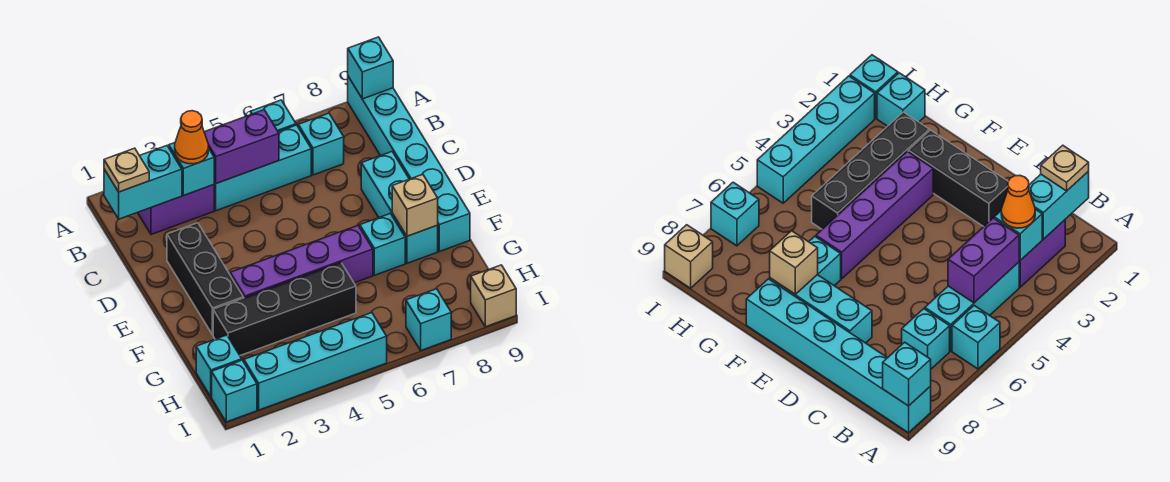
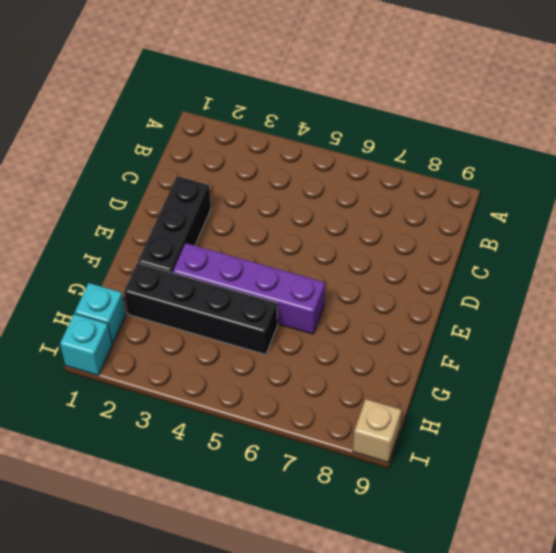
none -> cyan 1x1 brick [251,100,296,132]
none -> cyan 1x6 brick [348,77,470,252]
none -> purple 1x2 brick [138,185,214,235]

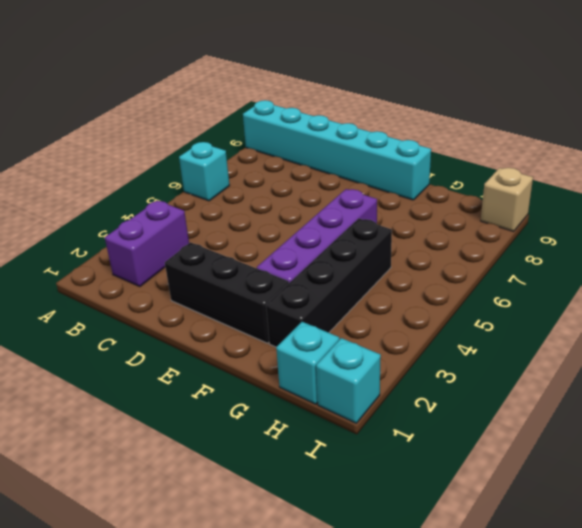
none -> cyan 1x3 brick [214,125,311,211]
none -> cyan 1x1 brick [298,113,344,175]
none -> cyan 1x3 brick [361,152,438,263]

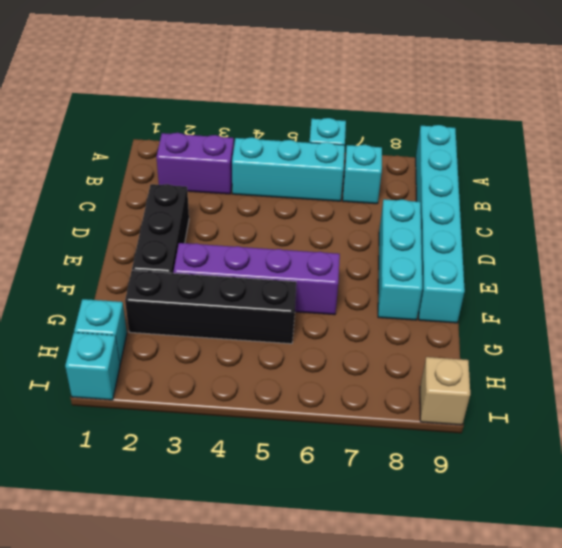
none -> cyan 1x1 brick [360,214,405,275]
none -> cyan 1x4 brick [244,312,387,410]
none -> cyan 1x1 brick [406,289,451,350]

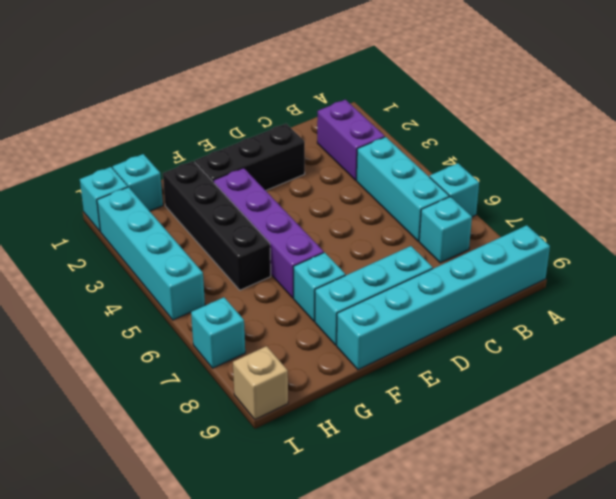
none -> cyan 1x1 brick [348,37,393,99]
none -> cyan 1x2 brick [104,146,182,219]
none -> cyan 1x1 brick [169,143,214,195]

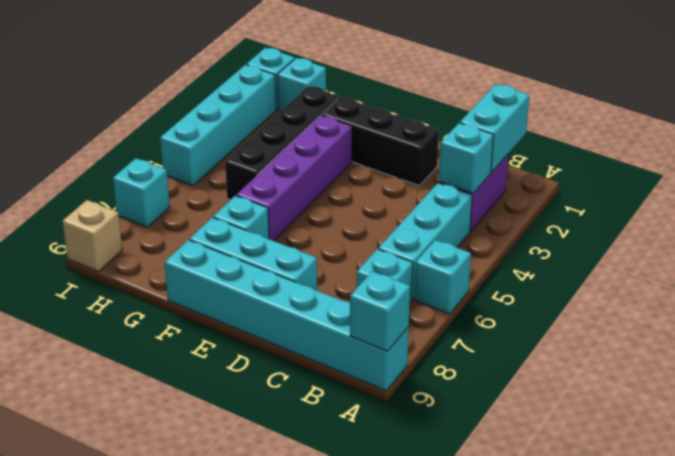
none -> purple 1x2 brick [204,110,279,184]
none -> tan 1x1 brick [392,174,438,236]
none -> tan 1x1 plate [104,148,149,192]

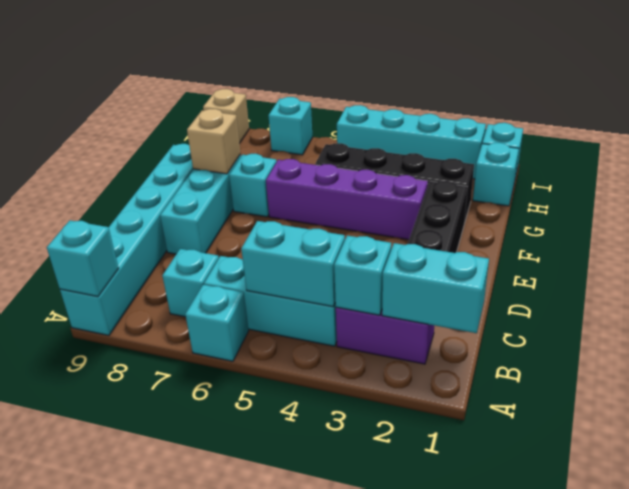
cyan 1x2 brick [241,221,345,307] -> purple 1x2 brick [204,110,279,184]
none -> tan 1x1 plate [104,148,149,192]
none -> orange 1x1 cone [175,111,208,164]

